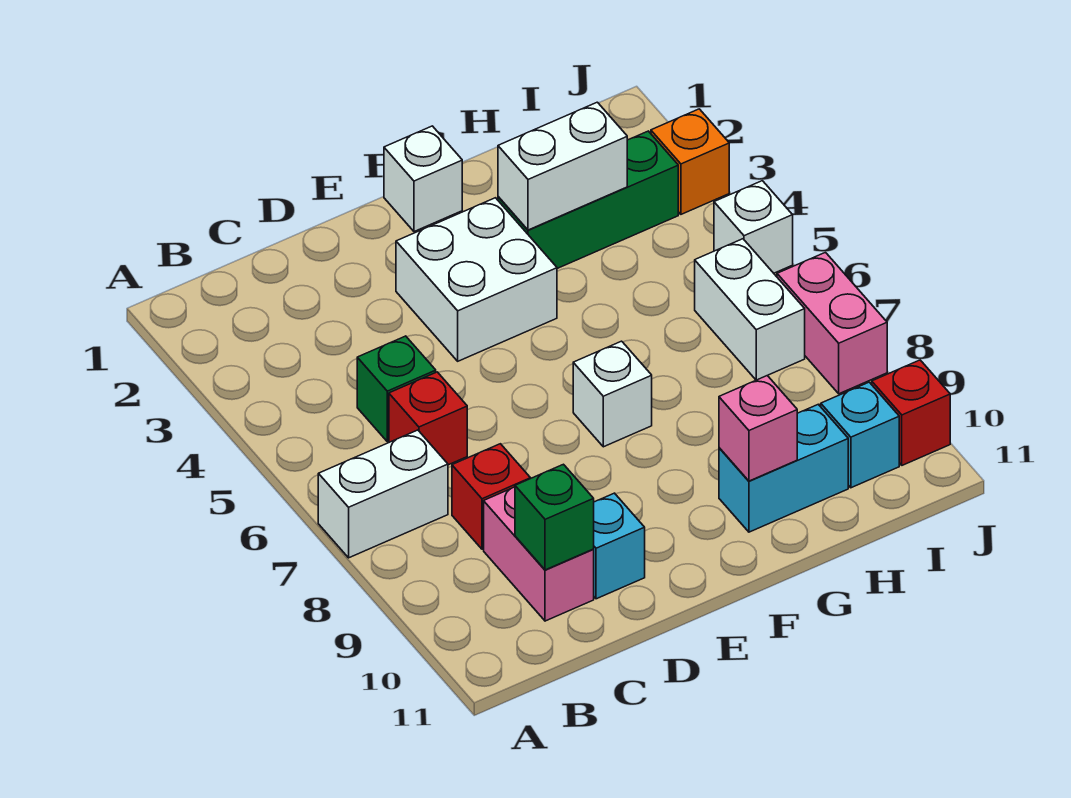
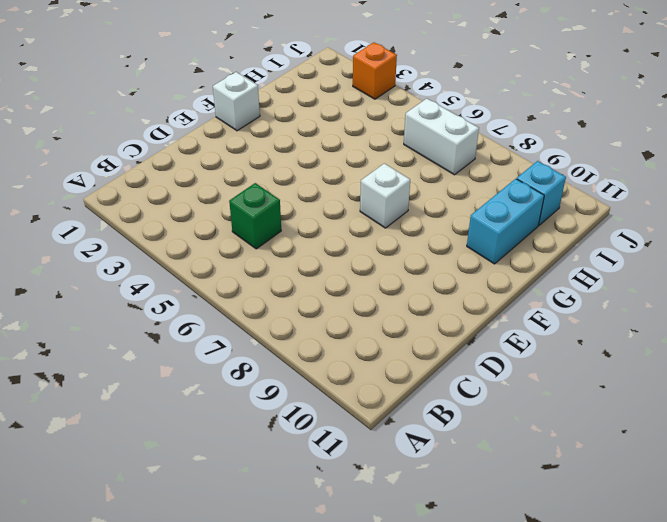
none -> white 1x2 brick [318,430,448,558]
none -> red 1x1 brick [389,372,467,465]
none -> red 1x1 brick [452,444,531,549]

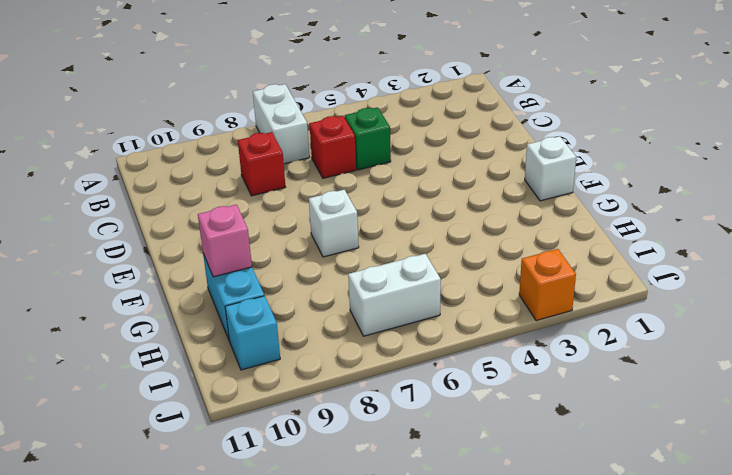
none -> pink 1x2 brick [484,487,594,621]
none -> cyan 1x1 brick [593,493,645,599]
none -> white 2x2 brick [396,198,557,361]

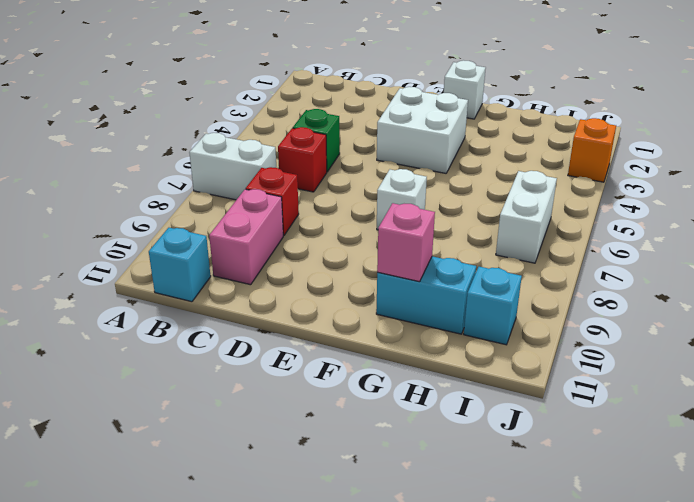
cyan 1x1 brick [149,228,211,302] -> cyan 1x1 brick moved to [593,493,645,599]
none -> green 1x3 brick [498,131,678,268]
none -> white 1x1 brick [714,181,793,273]
none -> pink 1x2 brick [777,252,887,394]

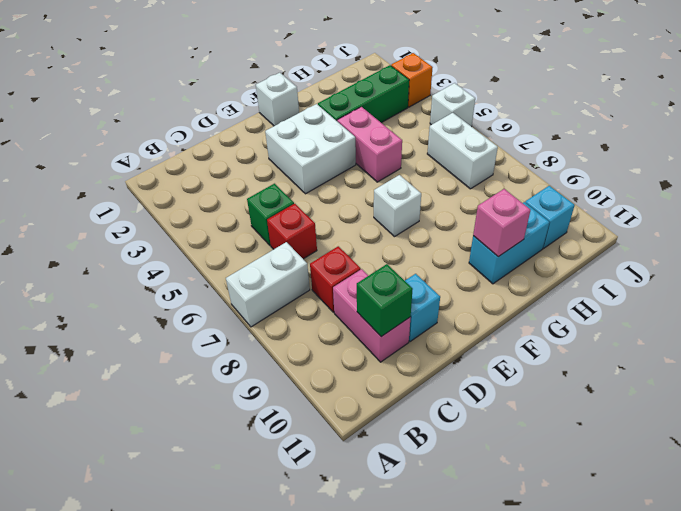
pink 1x2 brick [337,107,402,182] -> pink 1x2 brick moved to [777,252,887,394]
none -> red 1x1 brick [872,360,950,465]
none -> white 1x2 brick [498,102,627,230]

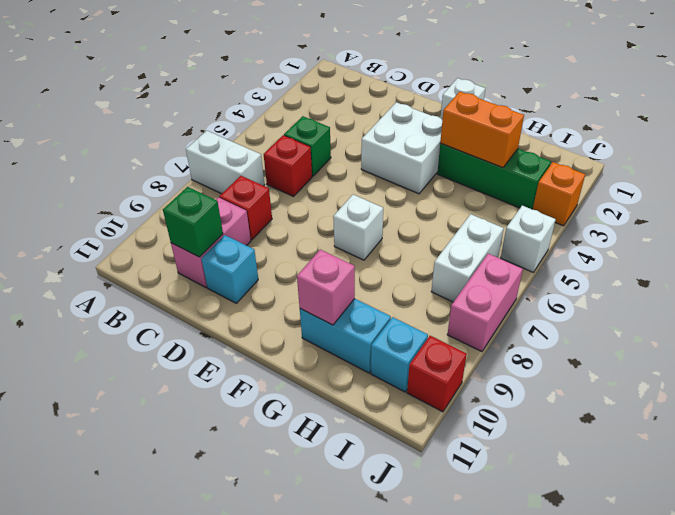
orange 1x2 brick [440,92,524,168] -> white 1x2 brick [498,102,627,230]

